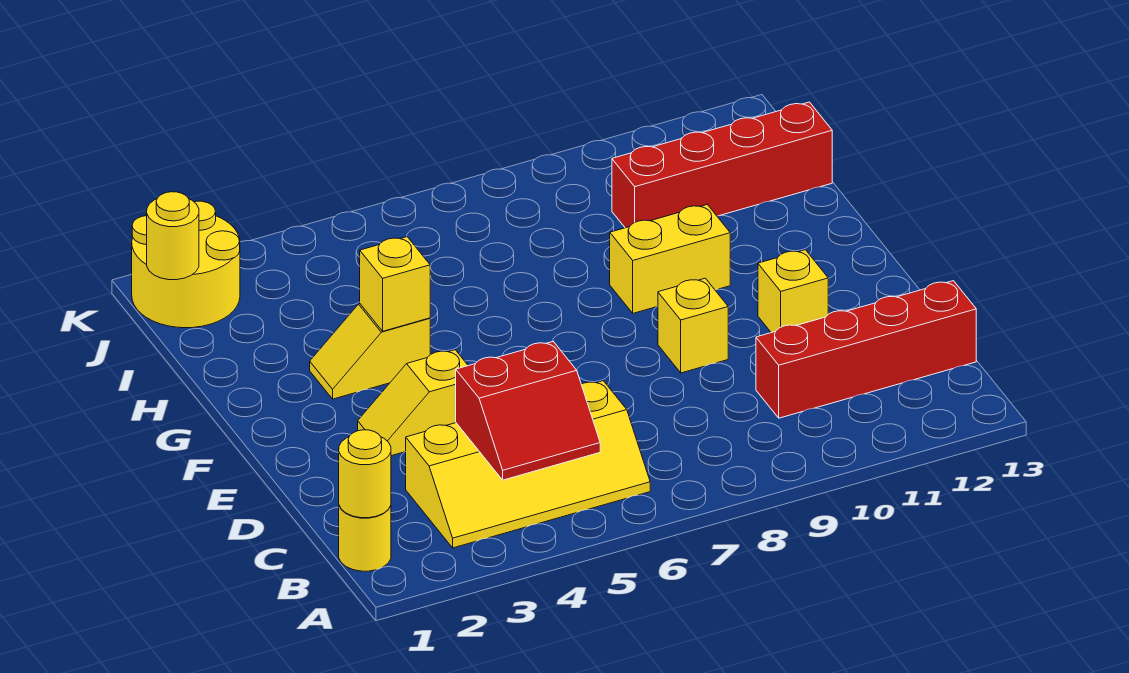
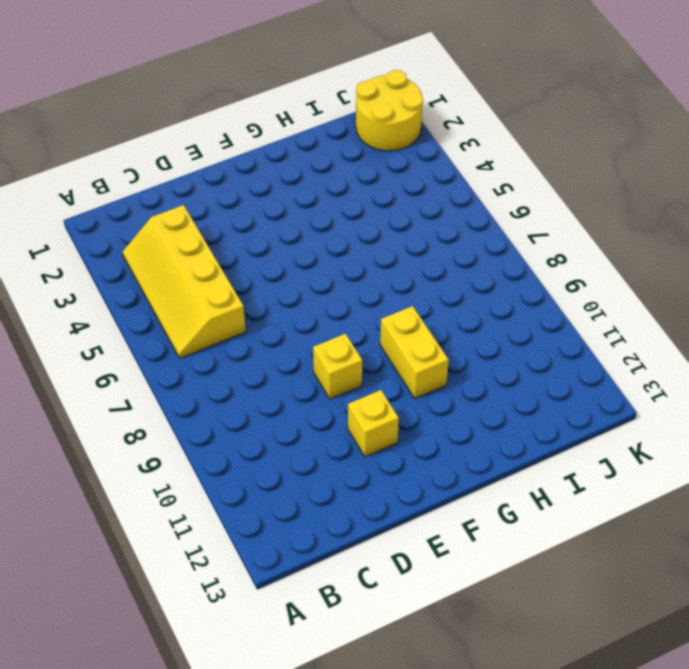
none -> yellow 1x1 round brick [339,506,391,571]
none -> red 1x4 brick [756,281,976,418]
none -> yellow 1x2 slope [358,350,468,456]

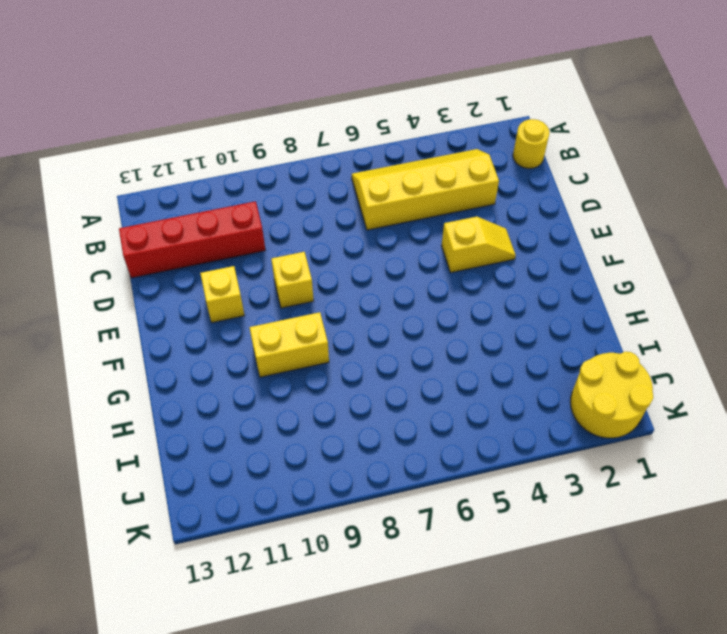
none -> yellow 1x2 slope [310,304,430,399]
none -> red 1x4 brick [612,102,832,228]
none -> yellow 1x1 round brick [339,430,391,518]

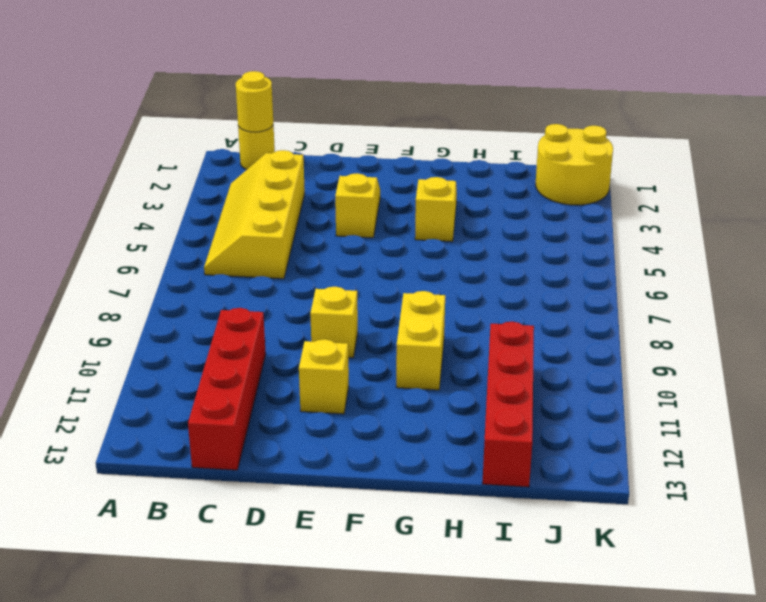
none -> red 2x2 slope [456,342,600,480]
none -> yellow 1x1 brick [360,237,430,331]
none -> yellow 1x1 round brick [147,192,199,280]

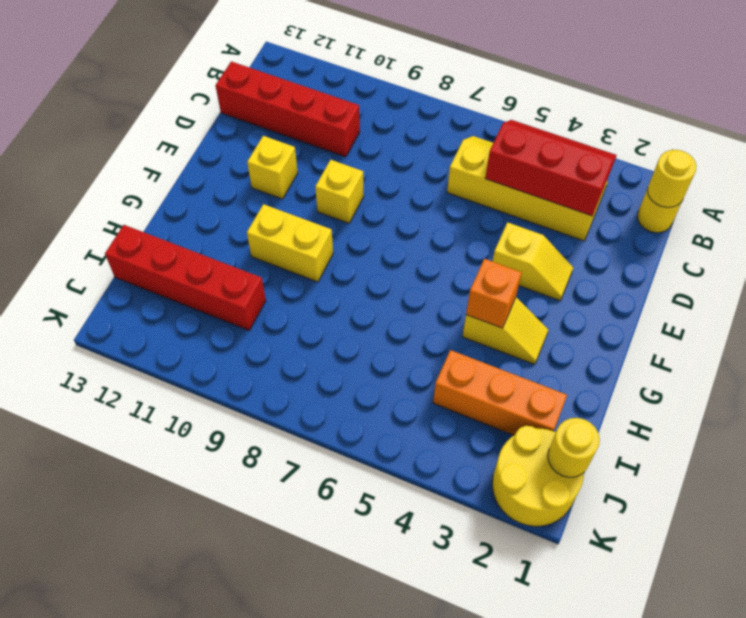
red 2x3 slope [485,120,617,216] -> red 2x2 slope [456,342,600,480]
orange 1x1 brick [466,259,522,328] -> yellow 1x1 brick [360,237,430,331]
orange 1x3 brick [433,350,567,435] -> none

